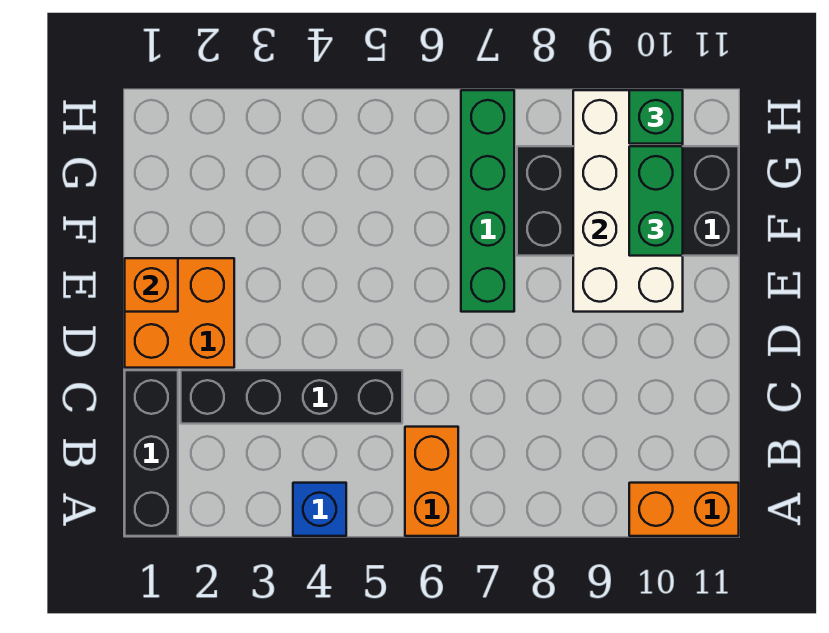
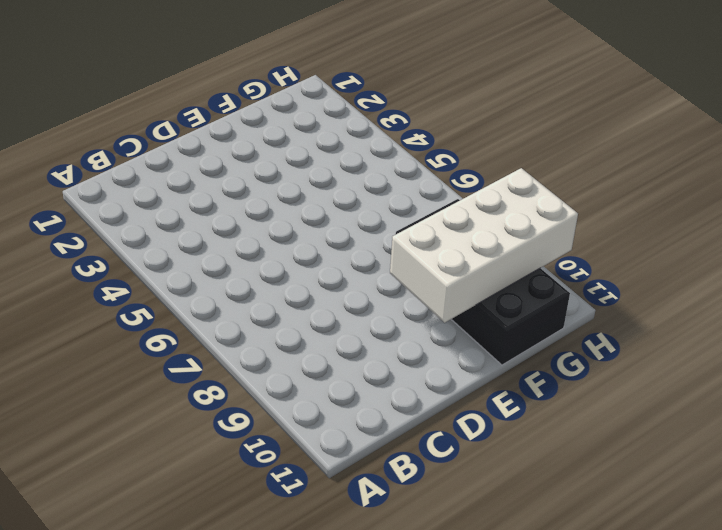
none -> black 1x3 brick [125,370,178,536]
none -> blue 1x1 brick [293,483,346,536]
none -> orange 1x2 brick [405,427,458,536]

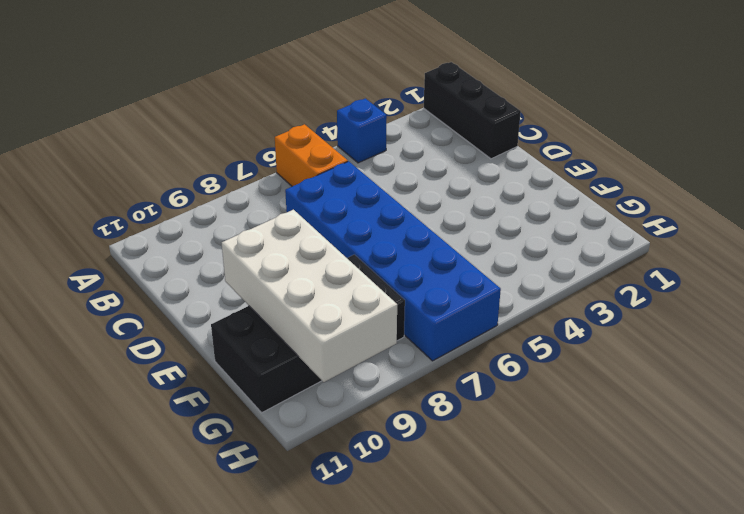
blue 2x6 brick [285,161,501,361] -> green 1x4 brick [461,90,514,312]
none -> orange 1x2 brick [629,483,739,536]
none -> black 1x4 brick [181,370,402,424]
none -> orange 2x2 brick [125,258,234,368]

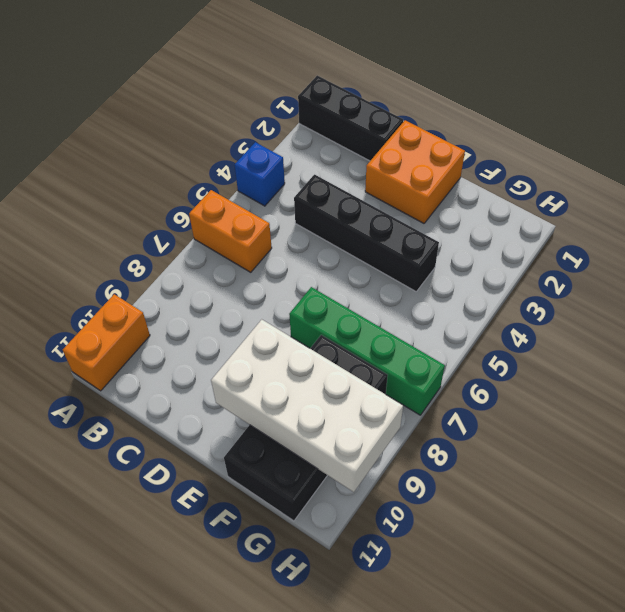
black 1x4 brick [294,175,439,291] -> black 1x4 brick turned to [181,370,402,424]
none -> orange 1x1 brick [125,258,178,312]
none -> green 1x2 brick [629,146,683,256]
none -> green 1x1 brick [629,90,683,144]

